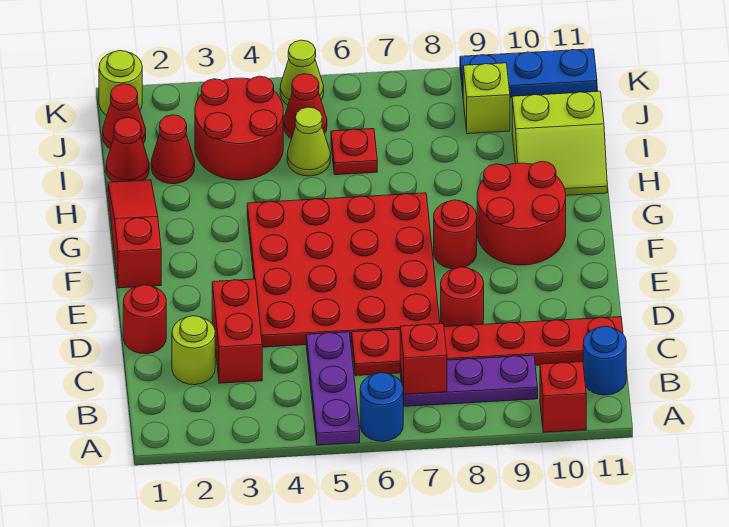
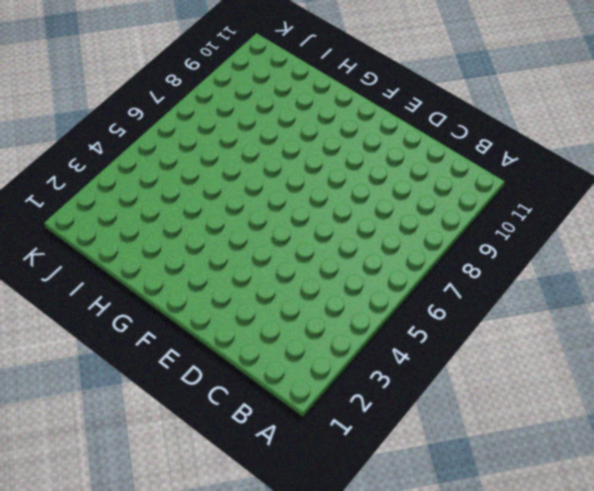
none -> purple 1x3 plate [306,332,360,445]
none -> blue 1x1 round brick [360,373,403,441]
none -> red 1x1 brick [540,362,586,432]

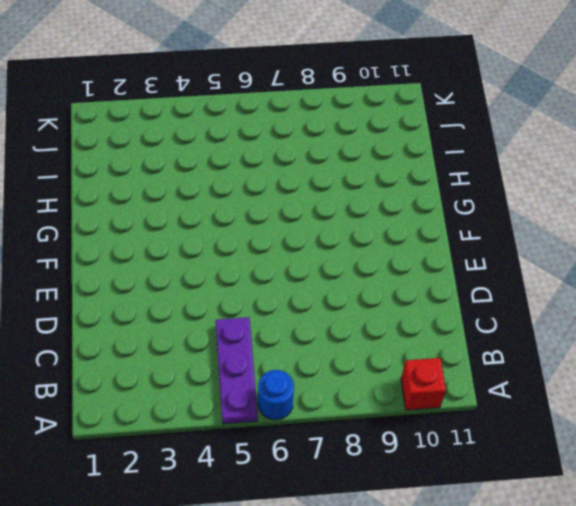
none -> purple 1x3 plate [400,355,538,406]
none -> blue 1x1 round brick [583,326,626,395]
none -> lime 1x1 round brick [172,316,215,385]

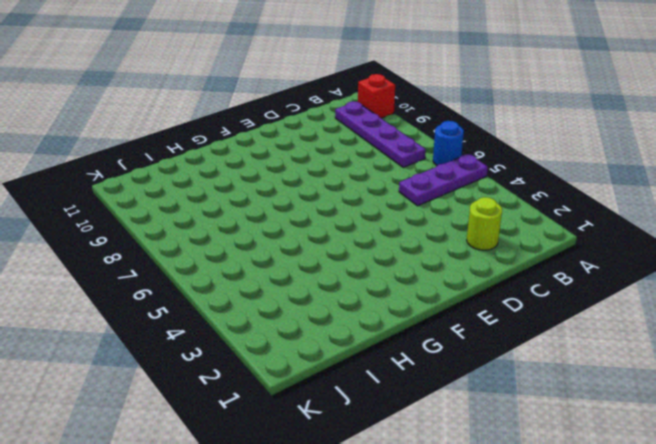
purple 1x4 plate [335,101,426,167] -> purple 1x3 plate [400,355,538,406]
none -> blue 1x1 round brick [583,326,626,395]
none -> red 1x2 brick [212,279,262,383]
none -> red 1x6 plate [352,317,623,376]

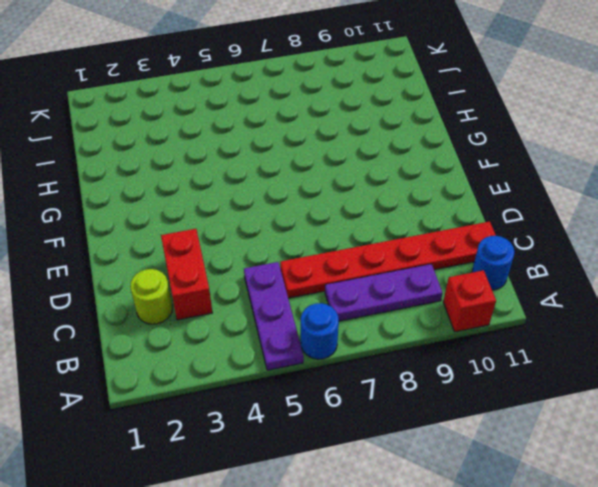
none -> red 1x1 round brick [123,285,166,354]
none -> red 4x4 plate [247,193,440,347]
none -> red 1x1 round brick [441,267,484,327]

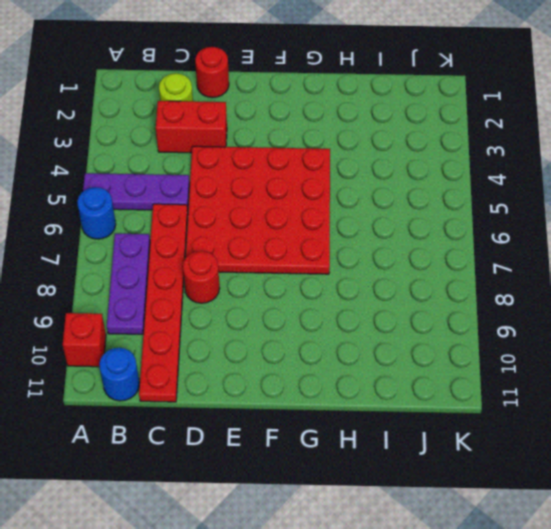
none -> red 1x3 slope [108,180,161,288]
none -> red 1x1 round brick [434,200,477,269]
none -> red 2x2 round brick [477,161,566,265]

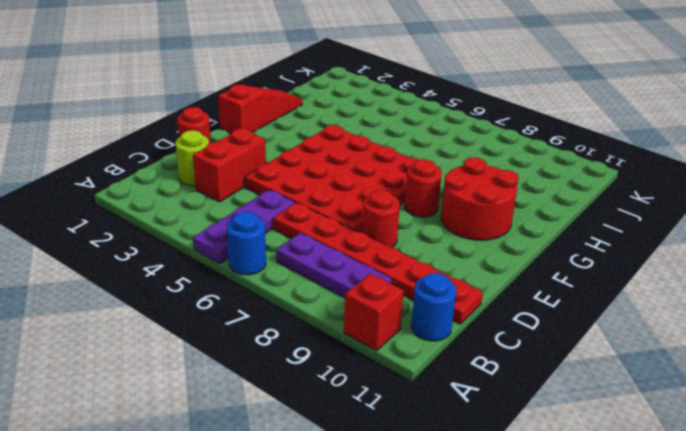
none -> lime 2x2 slope [512,91,607,195]
none -> red 1x1 cone [106,117,149,182]
none -> red 1x1 cone [151,115,195,184]

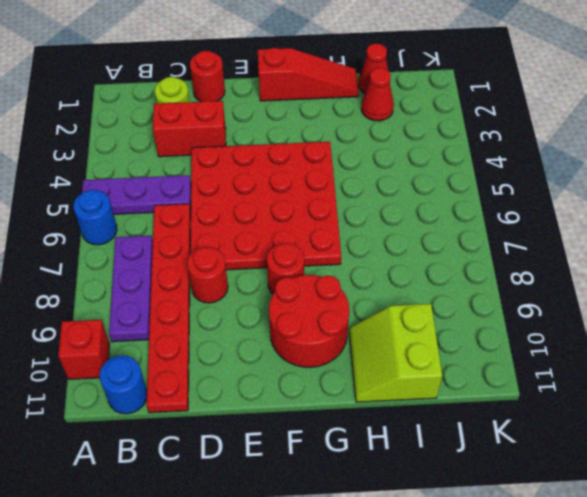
none -> red 2x2 round brick [195,76,283,180]
none -> lime 1x1 cone [287,107,330,176]
none -> red 1x1 plate [331,129,377,175]

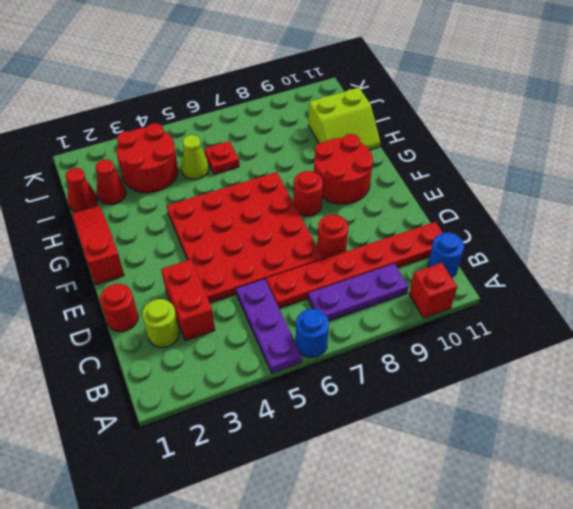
none -> red 1x1 cone [103,84,146,148]
none -> red 1x1 cone [284,74,327,138]
none -> lime 1x1 brick [463,63,510,134]

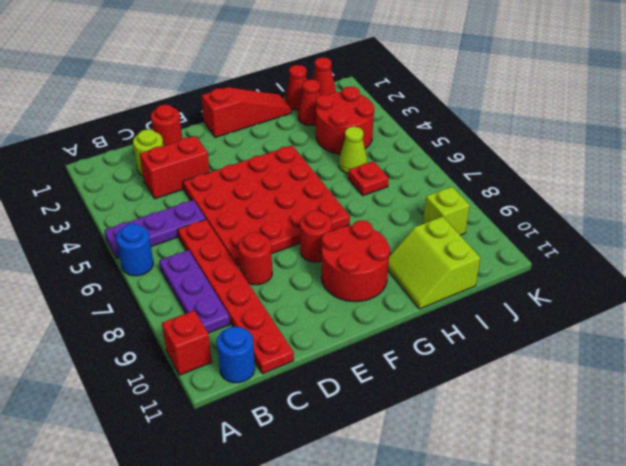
none -> red 1x1 cone [284,74,327,138]
none -> lime 1x1 round brick [99,51,142,115]
none -> lime 1x1 cone [280,40,324,105]

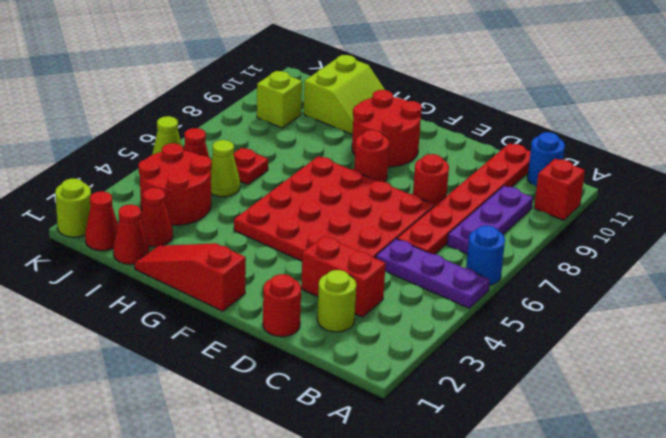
none -> blue 1x3 plate [460,49,597,97]
none -> red 1x1 brick [400,324,447,394]

